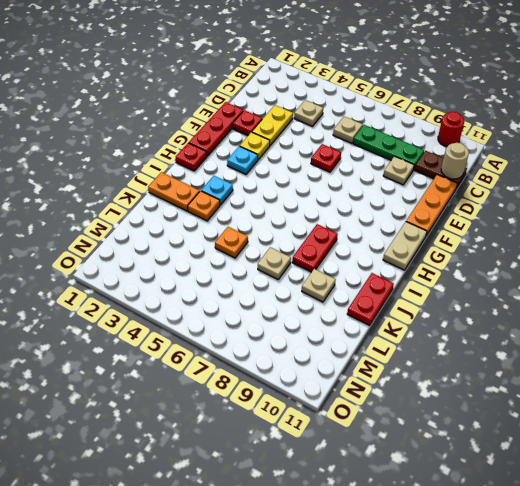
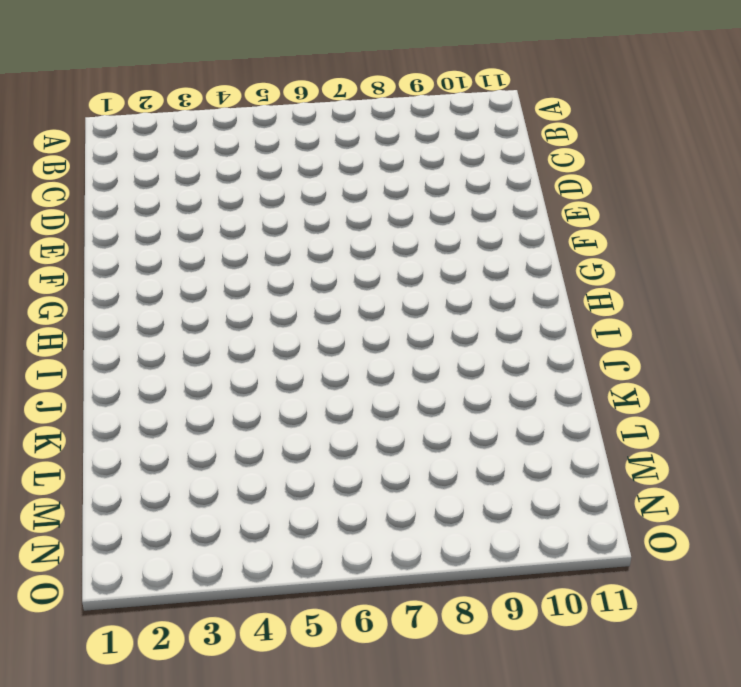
none -> red 1x1 round brick [438,112,464,147]
none -> tan 1x1 plate [294,100,323,126]
none -> tan 1x1 plate [333,117,363,143]

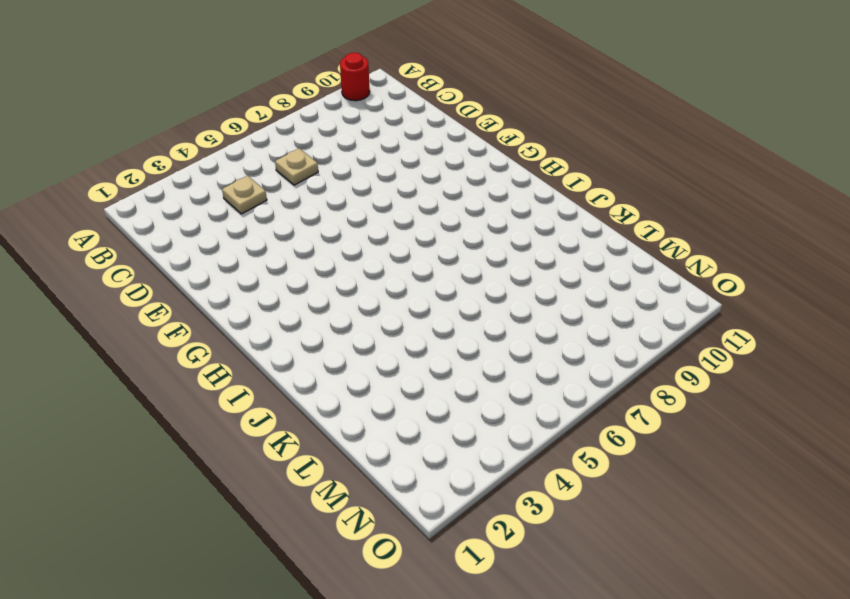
none -> green 1x3 plate [353,125,424,170]
none -> brown 1x2 plate [415,151,467,187]
none -> yellow 1x2 plate [252,105,293,145]

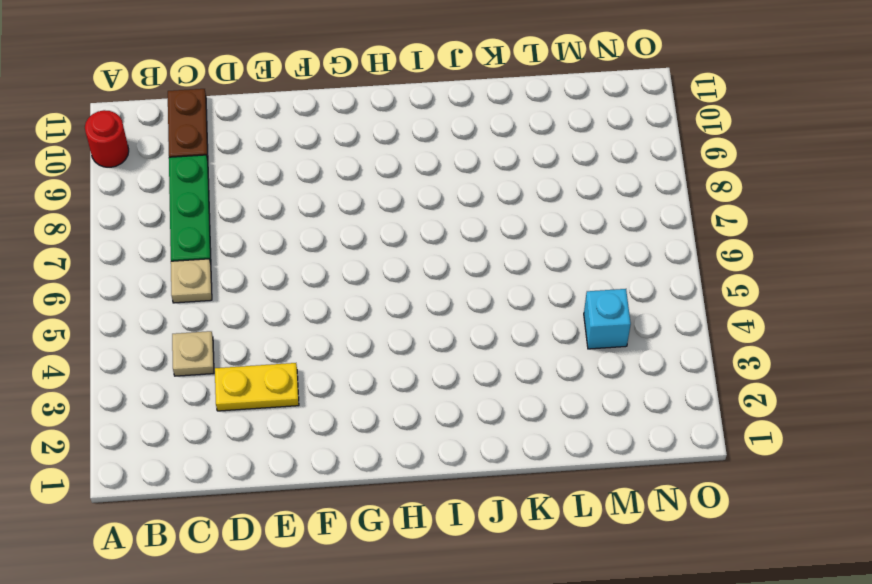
cyan 1x1 brick [584,289,631,349] -> none
none -> tan 1x1 plate [383,156,414,185]
none -> orange 1x3 plate [406,175,458,236]
none -> red 1x3 plate [189,102,243,156]

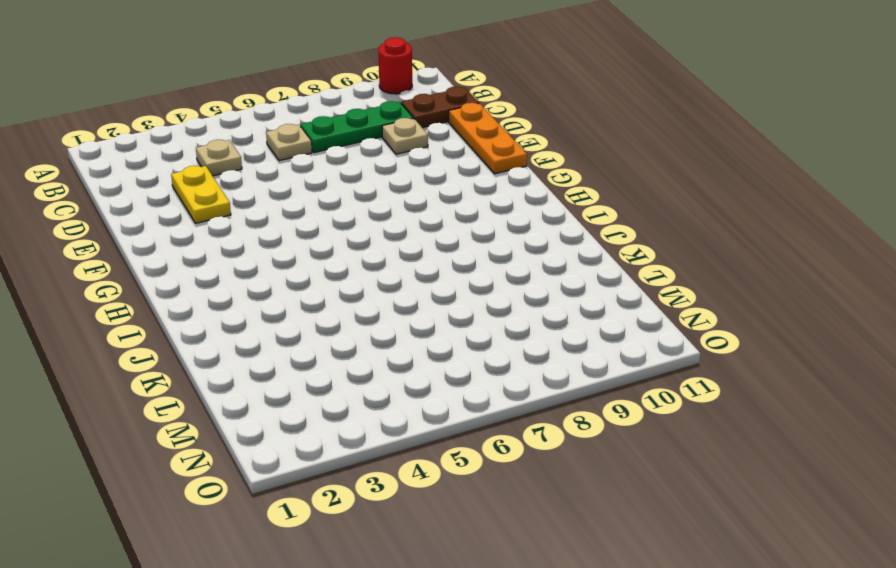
none -> red 1x3 plate [189,102,243,156]
none -> red 1x1 plate [233,110,262,136]
none -> red 1x1 plate [311,144,341,172]

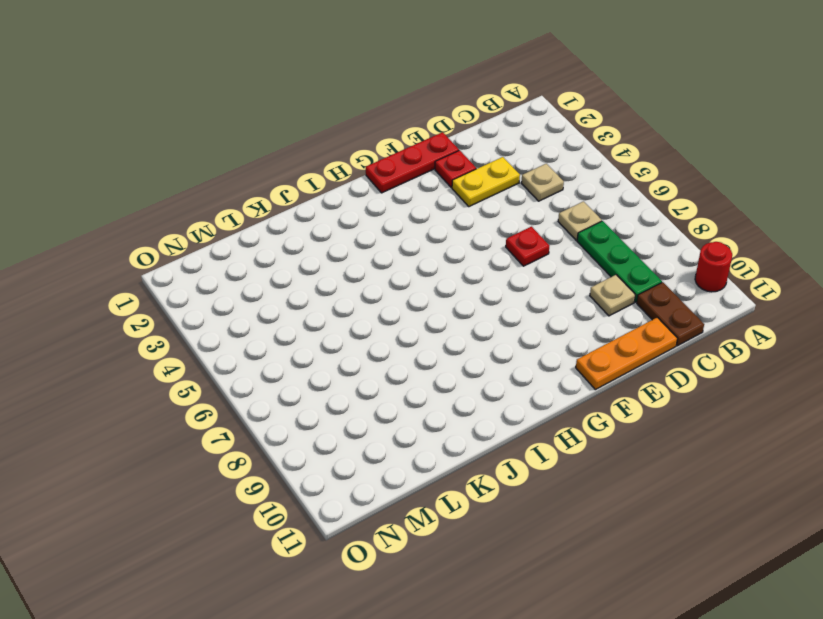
none -> yellow 1x1 plate [240,132,270,160]
none -> cyan 1x1 plate [227,146,258,174]
none -> tan 1x2 plate [383,222,427,270]

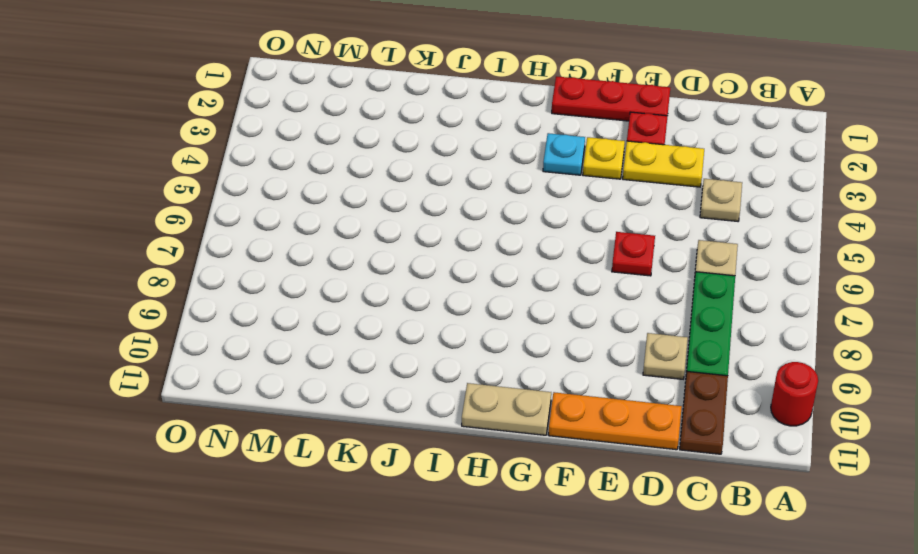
none -> red 1x1 plate [176,143,207,171]
none -> cyan 1x1 plate [201,176,233,205]
none -> red 1x2 plate [292,224,338,272]

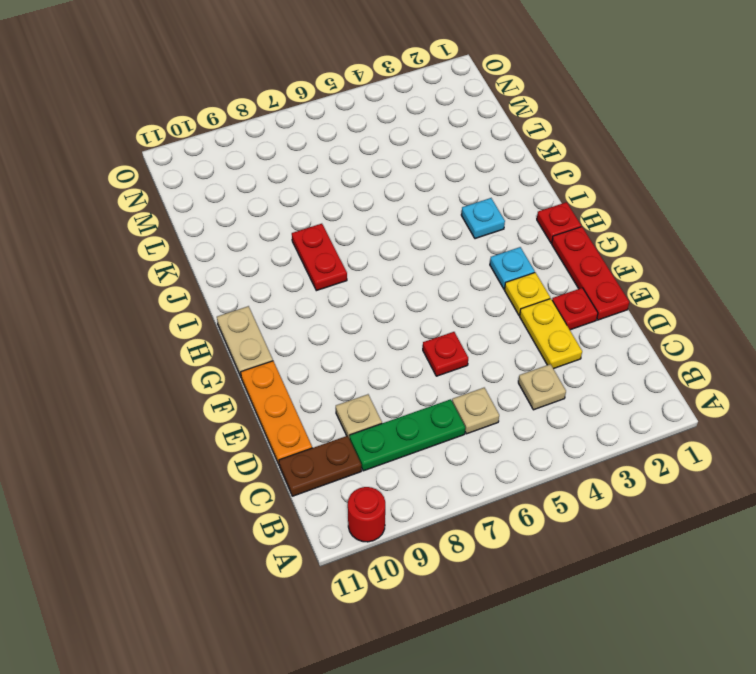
none -> orange 1x2 plate [148,172,200,211]
none -> orange 1x1 plate [188,191,220,221]
none -> red 1x2 plate [347,273,394,325]

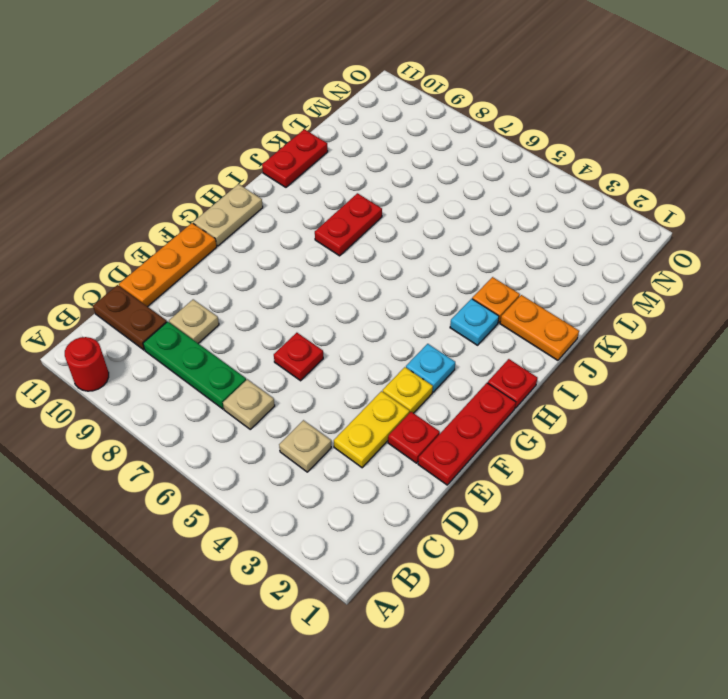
none -> orange 1x1 plate [215,227,248,258]
none -> tan 1x1 plate [258,247,291,279]
none -> tan 1x1 plate [302,269,336,302]

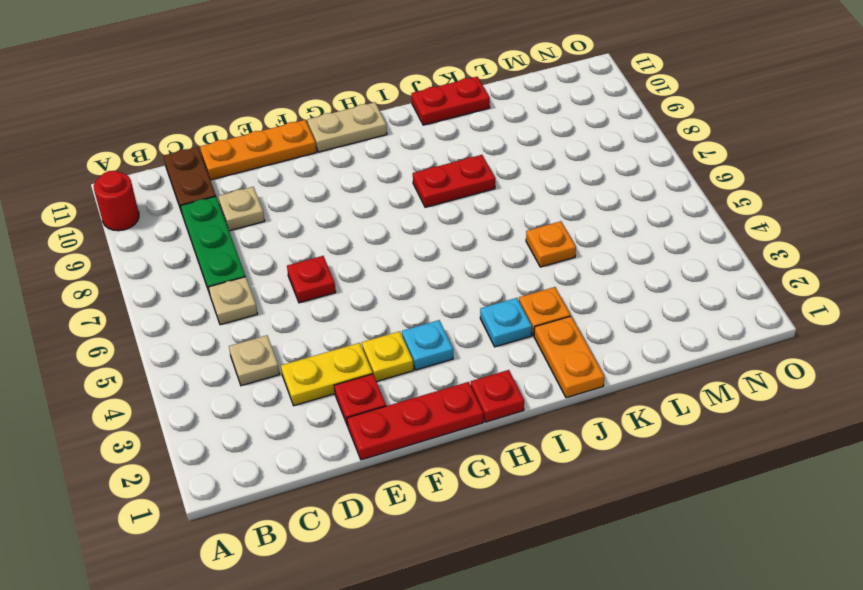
none -> tan 1x1 plate [258,247,291,279]
none -> tan 1x1 plate [302,269,336,302]
none -> tan 1x1 round brick [441,143,469,179]

